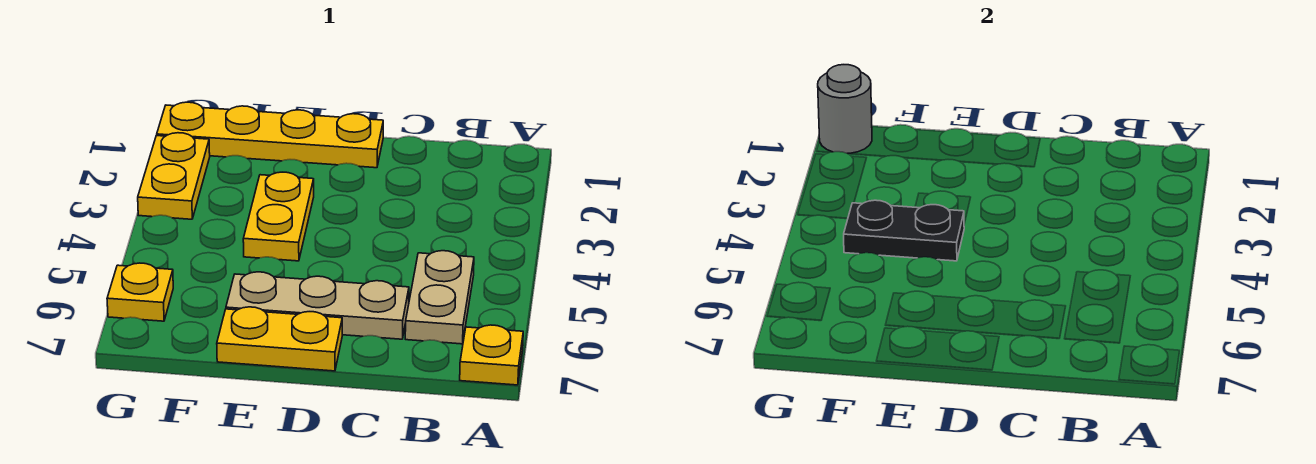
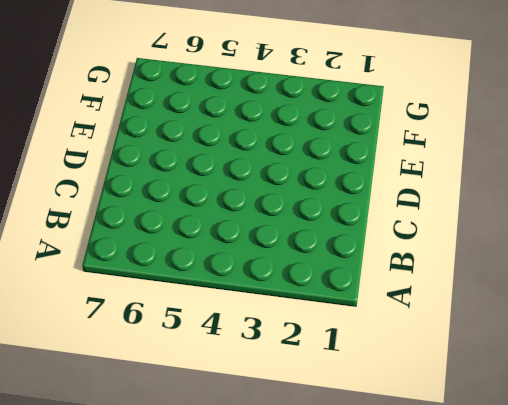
none -> yellow 1x1 plate [460,325,523,385]
none -> tan 1x2 plate [405,251,474,344]

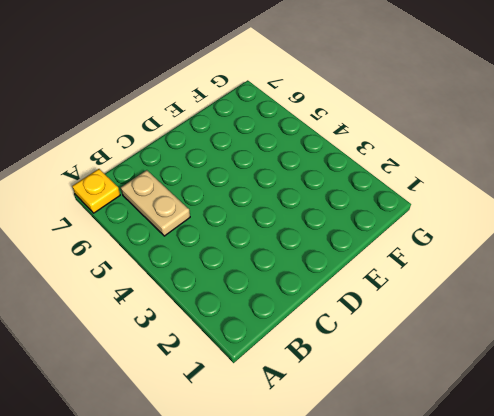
none -> tan 1x3 plate [226,272,409,339]
none -> yellow 1x4 plate [157,102,383,168]

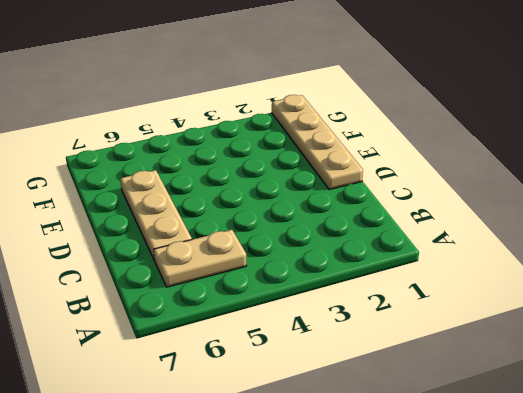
tan 1x4 plate [272,95,363,190] -> yellow 1x4 plate [157,102,383,168]
none -> yellow 1x1 plate [460,325,523,385]
none -> yellow 1x2 plate [217,307,342,371]

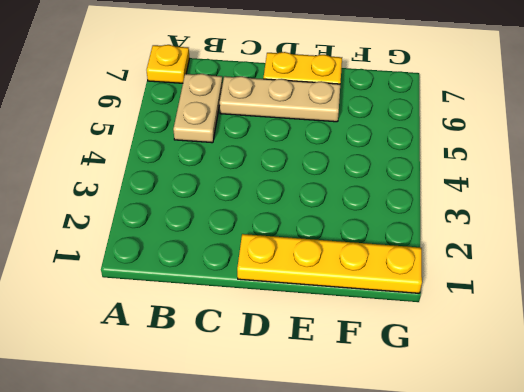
none -> yellow 1x2 plate [243,172,314,261]
none -> yellow 1x2 plate [138,133,210,219]

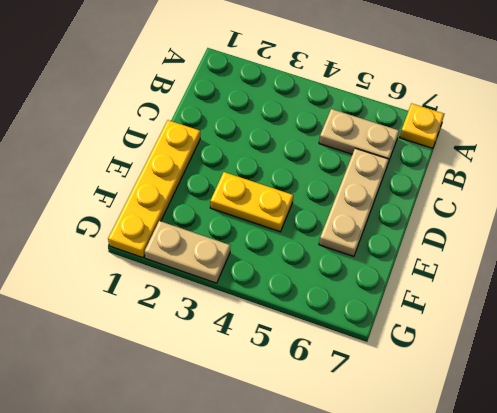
tan 1x2 plate [145,221,230,283] -> yellow 1x2 plate [138,133,210,219]
none -> yellow 1x2 plate [217,307,342,371]
none -> yellow 1x1 plate [107,263,173,321]

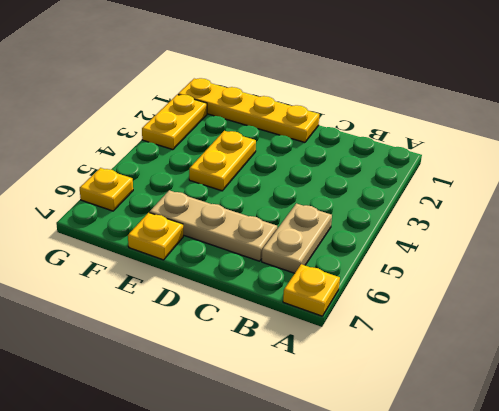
yellow 1x1 plate [128,213,183,260] -> yellow 1x2 plate [217,307,342,371]
none -> black 1x2 plate [844,200,964,261]
none -> grey 1x1 round brick [818,65,872,153]

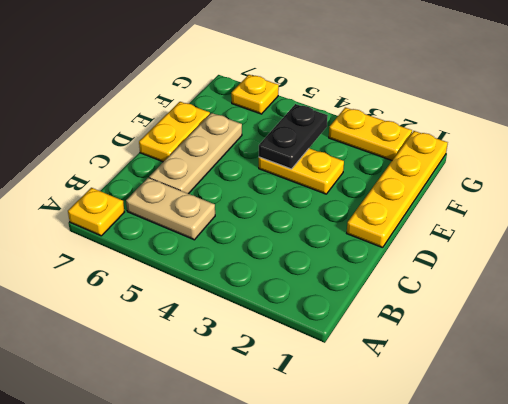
none -> grey 1x1 round brick [818,65,872,153]

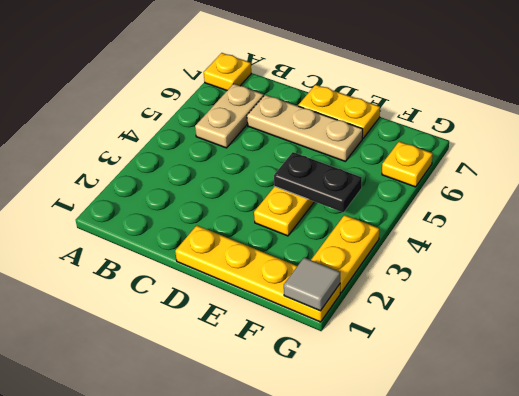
grey 1x1 tile [284,258,340,311] -> grey 1x1 round brick [818,65,872,153]

